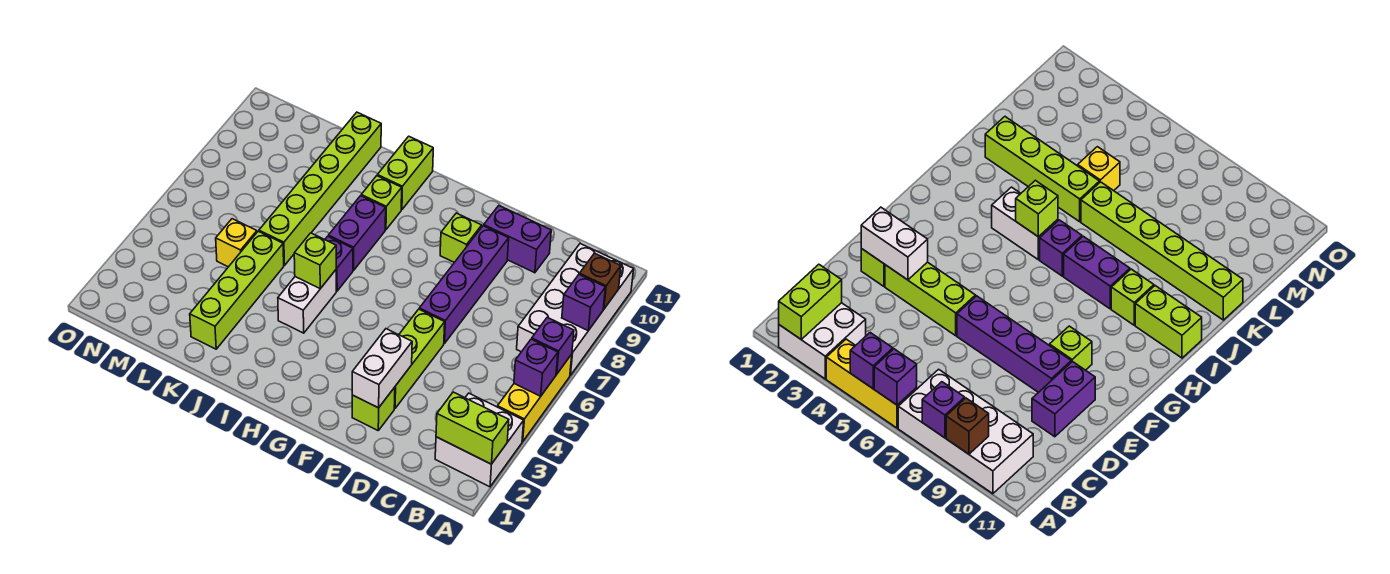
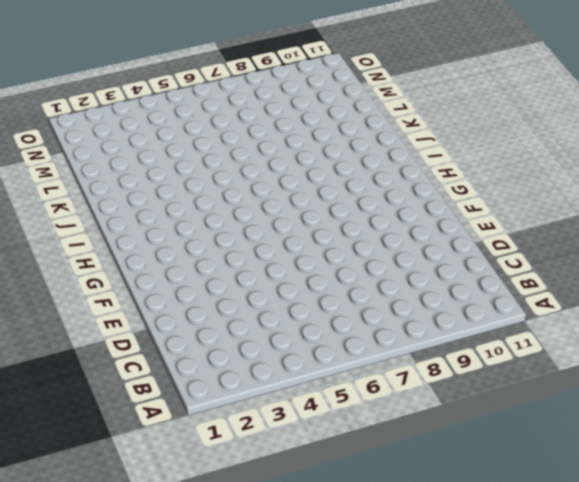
none -> white 2x2 brick [435,393,524,487]
none -> yellow 1x3 brick [497,354,572,442]
none -> white 2x4 brick [517,244,634,376]

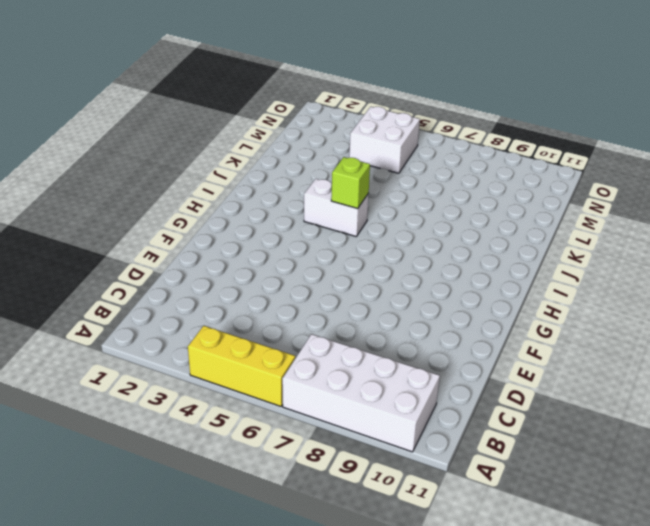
white 2x2 brick [349,107,420,173] -> white 2x2 brick moved to [435,393,524,487]
none -> purple 1x2 brick [484,206,551,273]
none -> lime 1x1 brick [352,387,395,430]
none -> lime 1x3 brick [394,309,445,408]

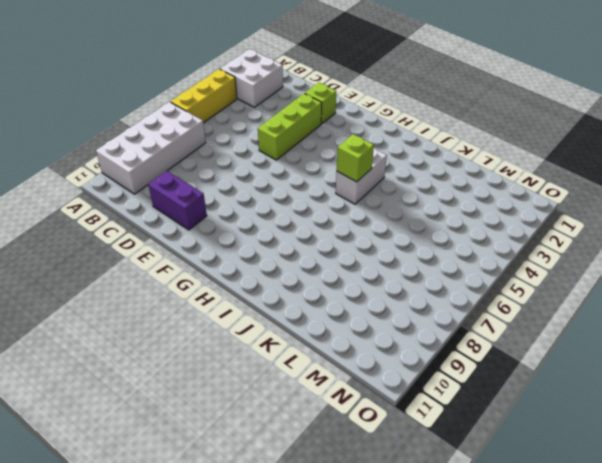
none -> purple 1x4 brick [419,226,509,344]
none -> lime 1x1 brick [440,213,482,262]
none -> purple 1x1 brick [325,236,353,291]

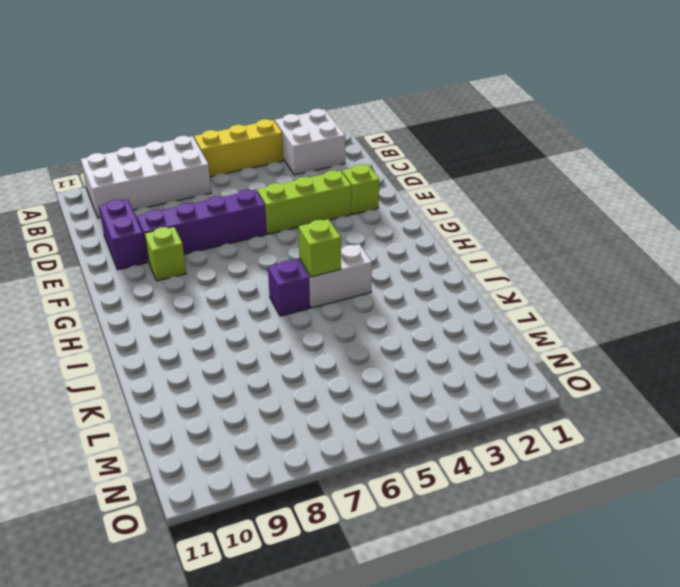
none -> purple 1x2 brick [328,196,386,270]
none -> lime 1x1 brick [361,176,402,230]
none -> lime 1x2 brick [377,136,433,210]

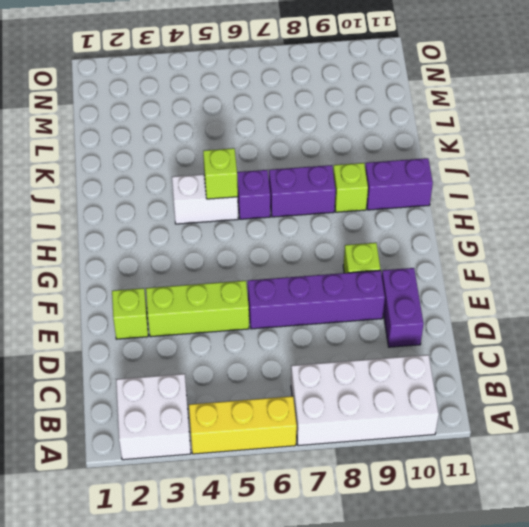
purple 1x2 brick [365,158,433,210] -> lime 1x2 brick [377,136,433,210]
none -> lime 1x4 brick [190,231,284,349]
none -> lime 1x6 brick [259,112,381,265]
none -> yellow 1x1 brick [216,219,257,267]

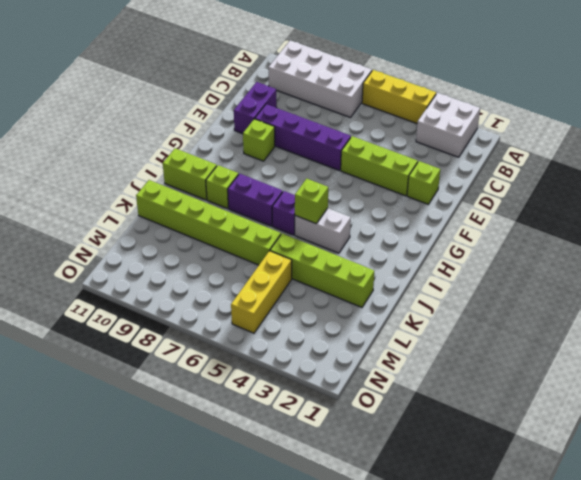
yellow 1x3 brick [231,251,292,333] -> yellow 1x1 brick [216,219,257,267]
none -> lime 1x2 brick [436,392,509,464]
none -> purple 1x1 brick [514,339,558,396]
none -> purple 1x1 brick [532,317,574,374]

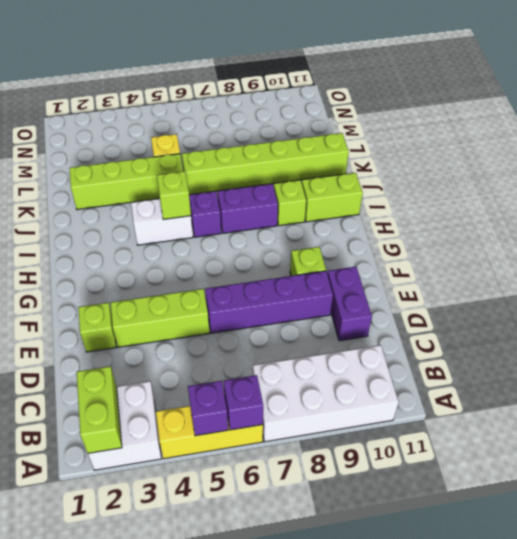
none -> purple 1x1 brick [562,275,605,330]
none -> brown 1x1 brick [579,253,621,309]
none -> white 1x2 brick [352,329,412,408]

